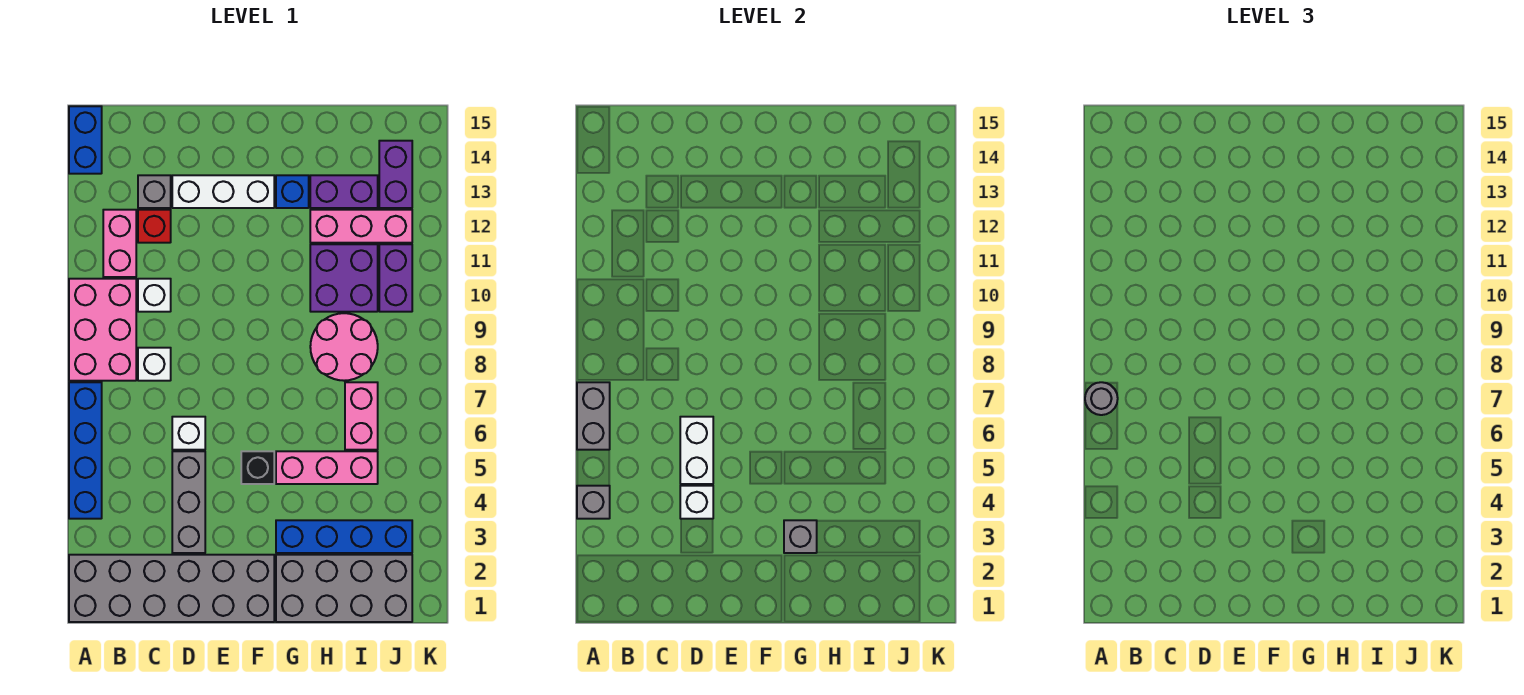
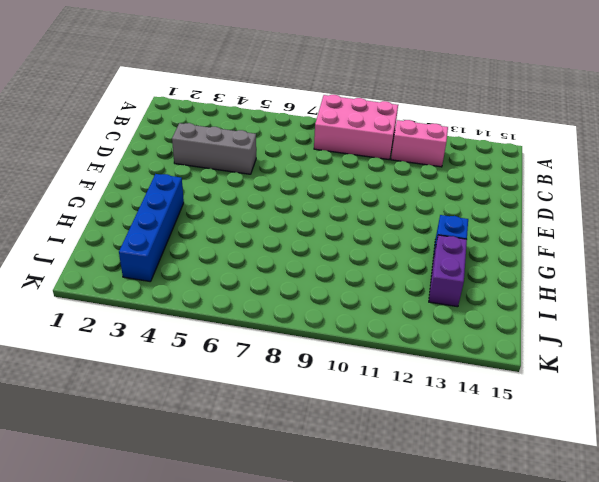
none -> grey 2x6 brick [69,555,274,622]
none -> blue 1x4 brick [69,382,102,519]
none -> blue 1x2 brick [69,106,102,174]
none -> white 1x1 brick [138,348,171,381]

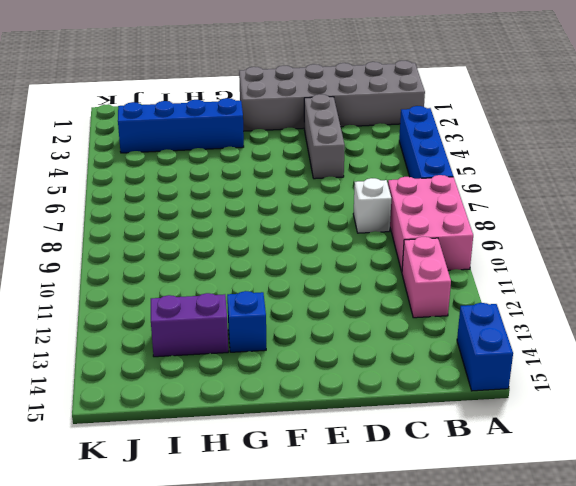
none -> white 1x1 brick [138,279,171,312]
none -> red 1x1 brick [138,210,171,243]
none -> grey 1x1 brick [138,175,171,208]
none -> white 1x1 brick [172,417,205,450]

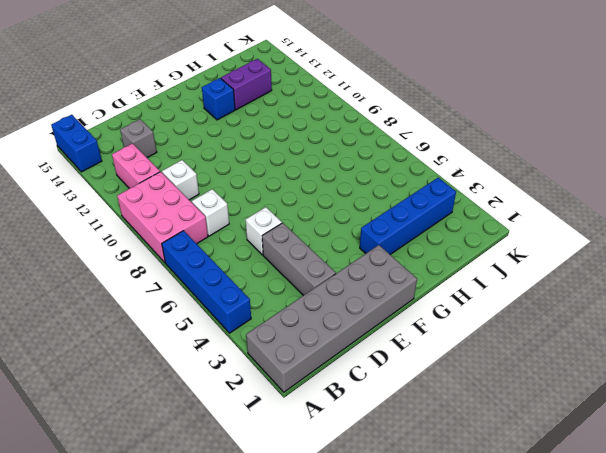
none -> red 1x1 brick [138,210,171,243]
none -> white 1x3 brick [172,175,274,208]
none -> black 1x1 brick [241,451,274,484]
none -> grey 2x4 brick [276,555,412,622]

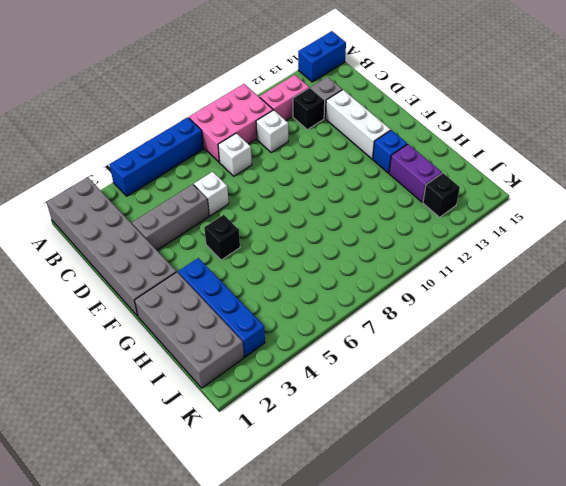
black 1x1 brick [293,88,325,129] -> red 1x1 brick [138,210,171,243]
black 1x1 brick [423,173,460,217] -> purple 1x2 brick [379,141,412,208]
none -> pink 1x3 brick [276,451,378,484]
none -> pink 2x2 round brick [310,313,378,381]
none -> purple 2x2 brick [310,244,378,312]
none -> pink 1x3 brick [310,210,412,243]

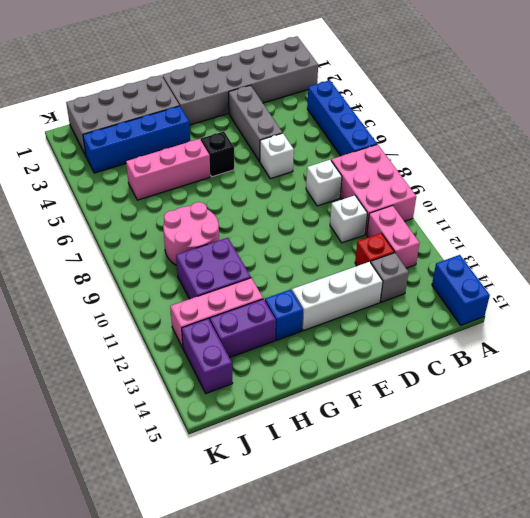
none -> pink 1x2 brick [345,382,378,450]
none -> purple 1x2 brick [379,244,412,312]
none -> grey 1x1 brick [577,486,610,519]
none -> grey 1x2 brick [577,382,610,450]

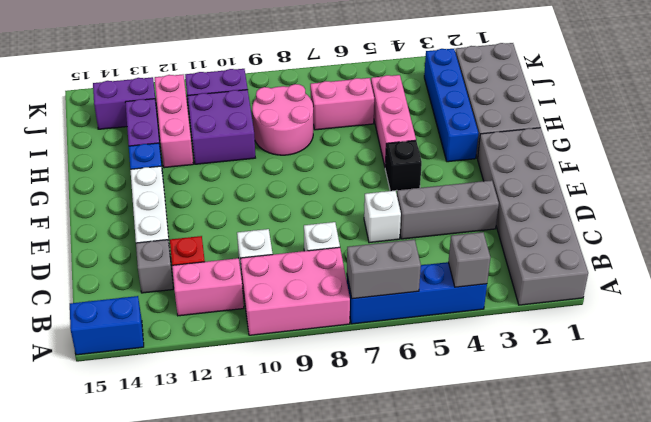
none -> white 1x1 brick [680,486,713,519]
none -> white 1x2 brick [680,417,713,484]
none -> grey 1x1 brick [784,520,817,553]
none -> grey 1x1 round brick [1085,382,1118,415]

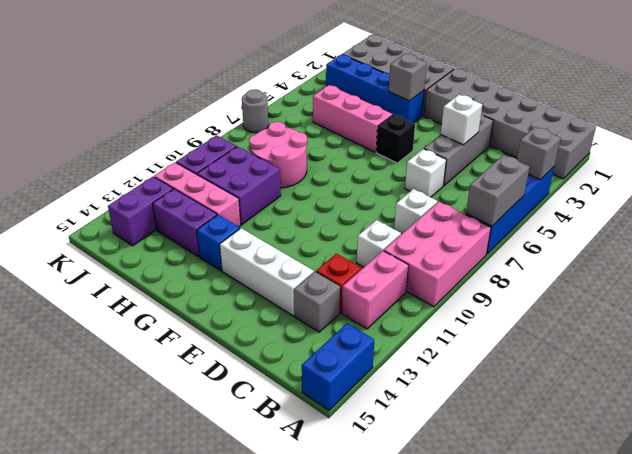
grey 1x1 round brick [242,89,269,133] -> grey 1x1 round brick moved to [1085,382,1118,415]
none -> pink 1x2 brick [345,382,378,450]
none -> white 1x2 brick [680,417,713,484]

